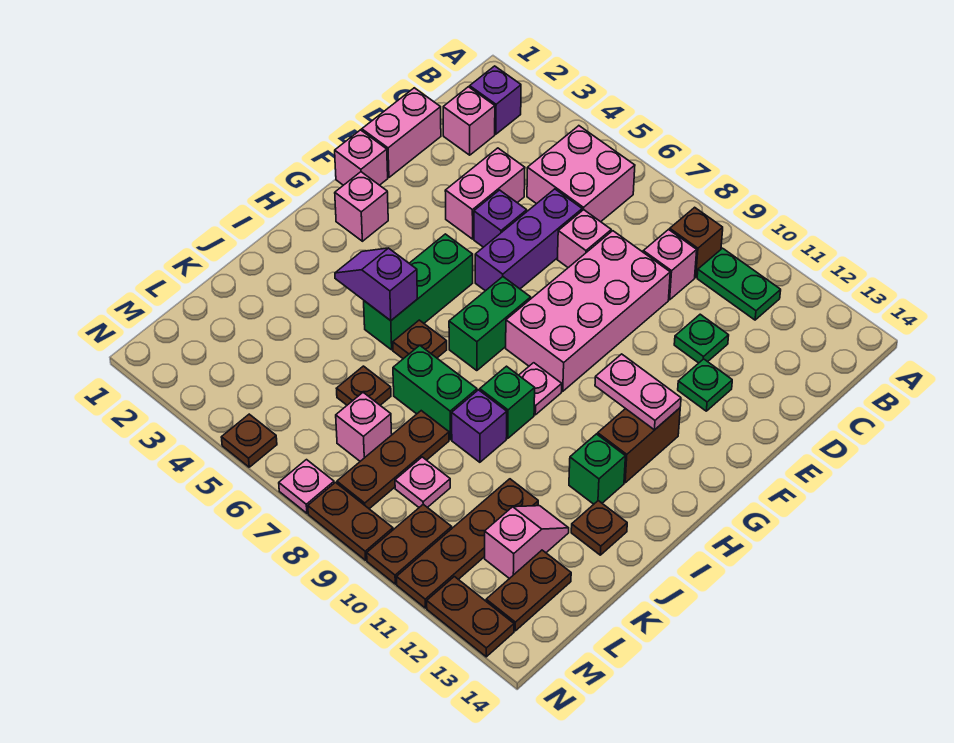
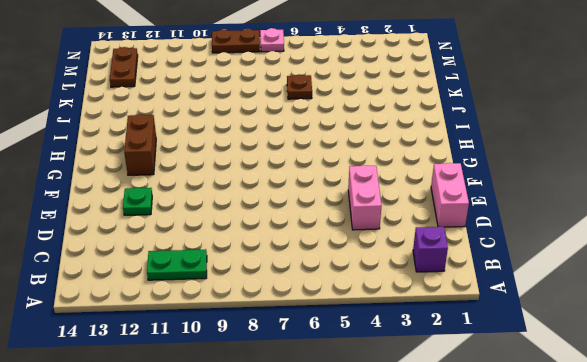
none -> pink 2x2 brick [527,126,635,222]
none -> brown 1x1 brick [670,207,723,277]
none -> pink 1x1 brick [443,87,495,155]
none -> pink 1x1 brick [643,230,697,300]

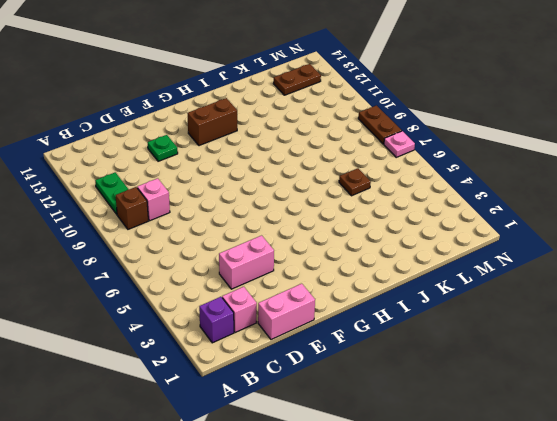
none -> pink 2x2 brick [527,126,635,222]
none -> purple 1x3 brick [475,189,582,291]
none -> pink 1x1 brick [557,210,611,268]
none -> pink 2x4 brick [506,231,670,391]

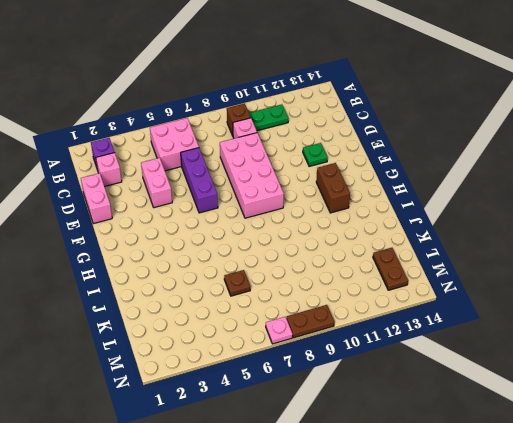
none -> pink 1x1 brick [557,210,611,268]
none -> green 1x1 plate [674,314,729,363]
none -> purple 1x1 brick [474,190,527,247]
none -> pink 1x1 brick [335,130,388,185]

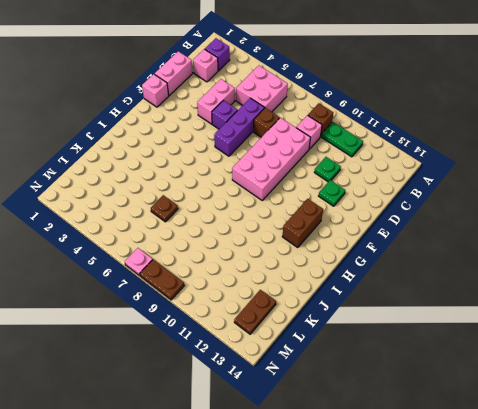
brown 1x1 brick [254,108,280,137] -> pink 1x1 brick [557,210,611,268]
none -> pink 1x1 brick [335,172,388,241]
none -> green 1x3 brick [364,234,473,350]
none -> green 1x2 brick [449,277,531,371]
none -> pink 1x1 plate [519,363,562,415]

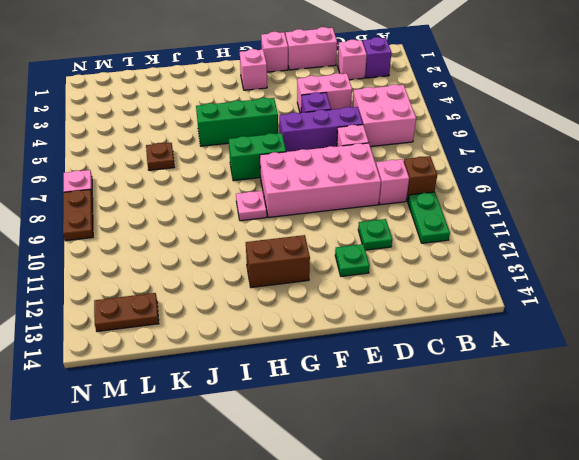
none -> brown 1x1 plate [393,320,447,359]
none -> green 1x1 brick [480,366,535,438]
none -> green 1x1 brick [569,434,625,504]
none -> green 1x2 brick [393,345,477,440]

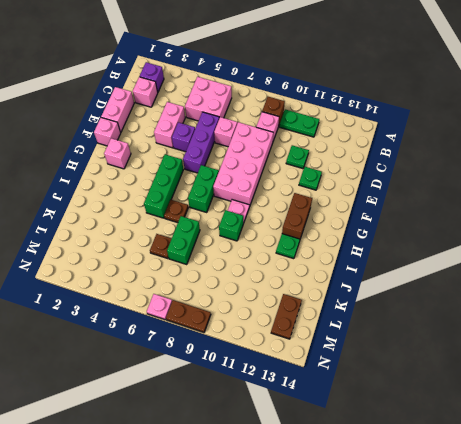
green 1x1 plate [276,234,300,259] -> green 1x1 brick [569,434,625,504]
green 1x2 brick [167,216,200,264] -> green 1x2 brick turned to [393,345,477,440]
none -> purple 1x1 brick [452,390,507,462]
none -> brown 1x1 plate [571,501,627,555]
none -> brown 1x3 plate [337,411,449,509]
none -> brown 1x4 plate [397,479,538,608]

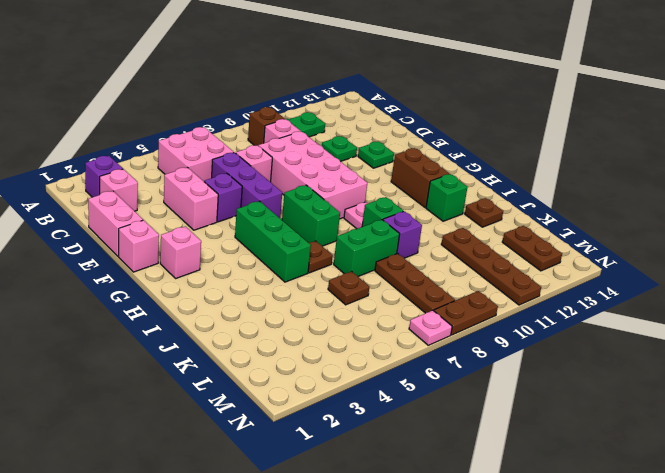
none -> pink 1x2 slope [485,506,569,579]
none -> pink 1x1 brick [336,393,392,461]
none -> pink 1x1 plate [395,457,450,508]
none -> brown 1x2 plate [367,504,452,584]

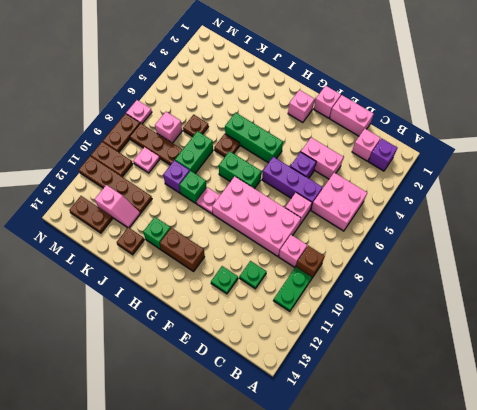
none -> brown 1x1 plate [221,414,277,467]
none -> brown 1x2 plate [427,577,514,657]
none -> pink 1x2 plate [595,354,681,430]
none -> purple 1x2 slope [335,248,417,321]

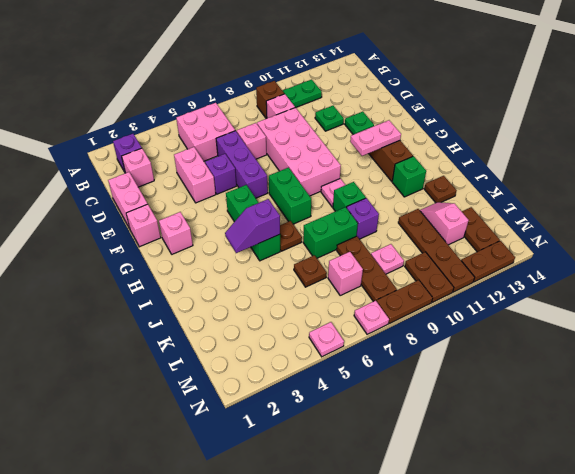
pink 1x1 plate [309,322,344,357] -> brown 1x1 plate [221,414,277,467]

